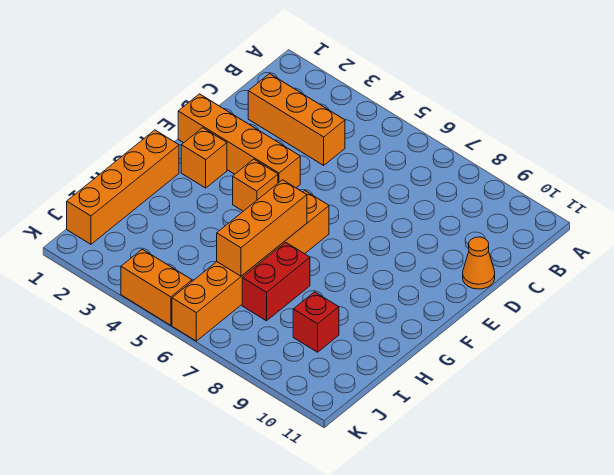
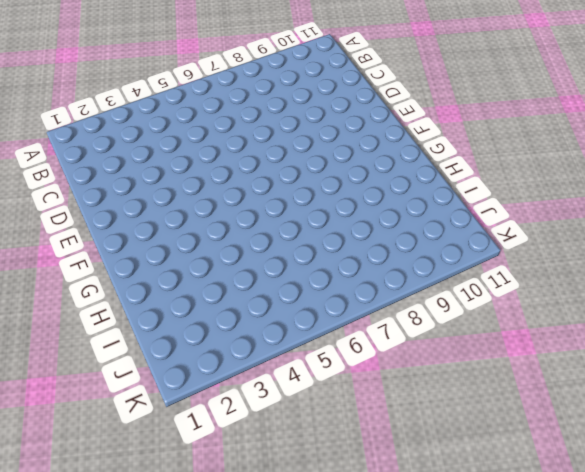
none -> orange 1x3 brick [248,74,345,165]
none -> orange 1x1 cone [463,237,495,289]

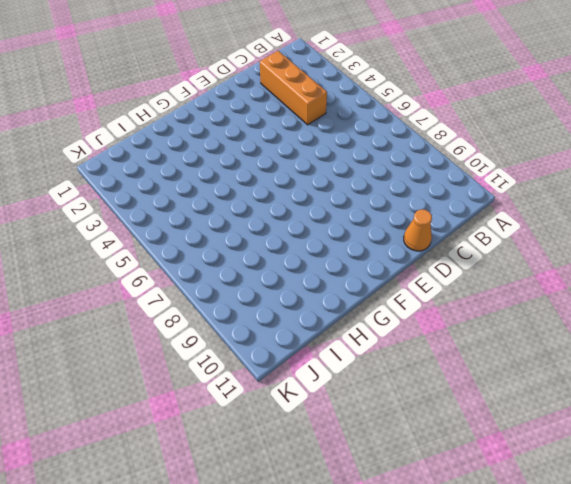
none -> orange 1x4 brick [178,94,300,188]
none -> orange 1x1 brick [181,128,227,188]

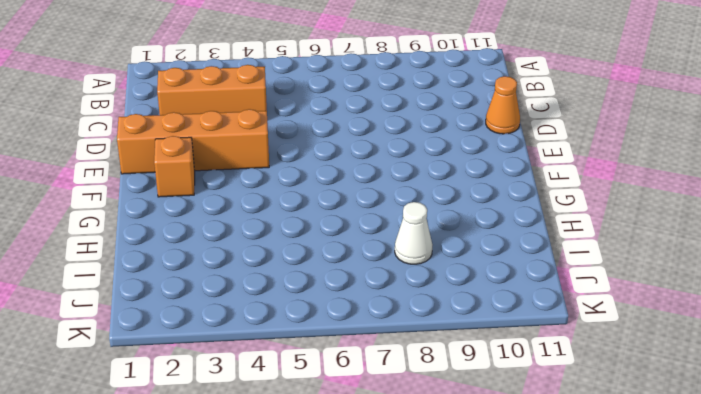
white 1x1 cone [395,202,432,264] -> none
none -> orange 1x1 brick [233,159,278,211]
none -> orange 1x6 brick [172,191,329,341]

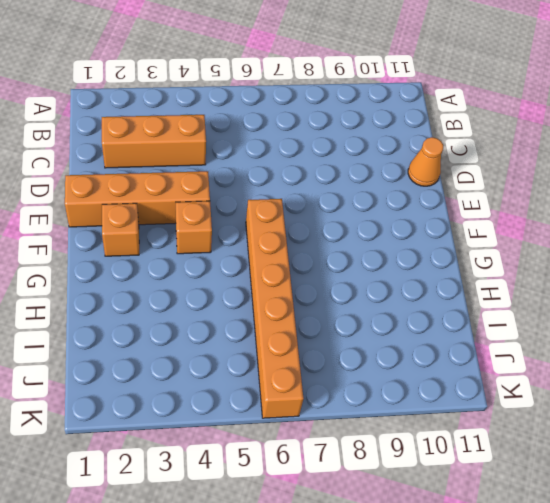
none -> orange 1x4 brick [67,130,179,244]
none -> red 1x2 brick [242,243,310,321]

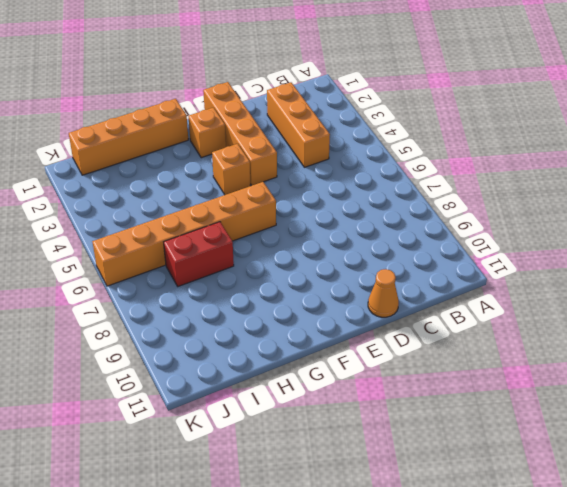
none -> red 1x1 brick [293,292,339,352]
none -> orange 1x2 brick [121,249,192,325]

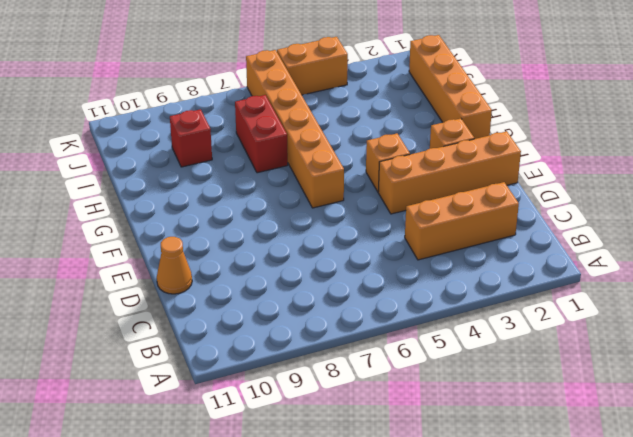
none -> orange 1x3 brick [217,180,307,276]

